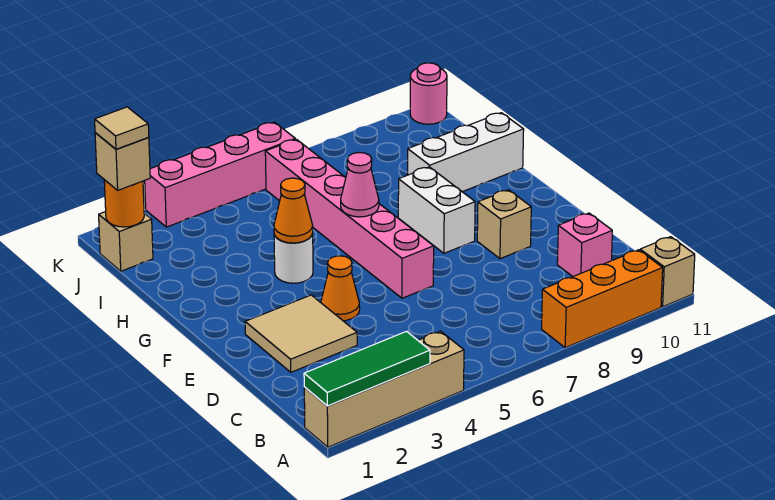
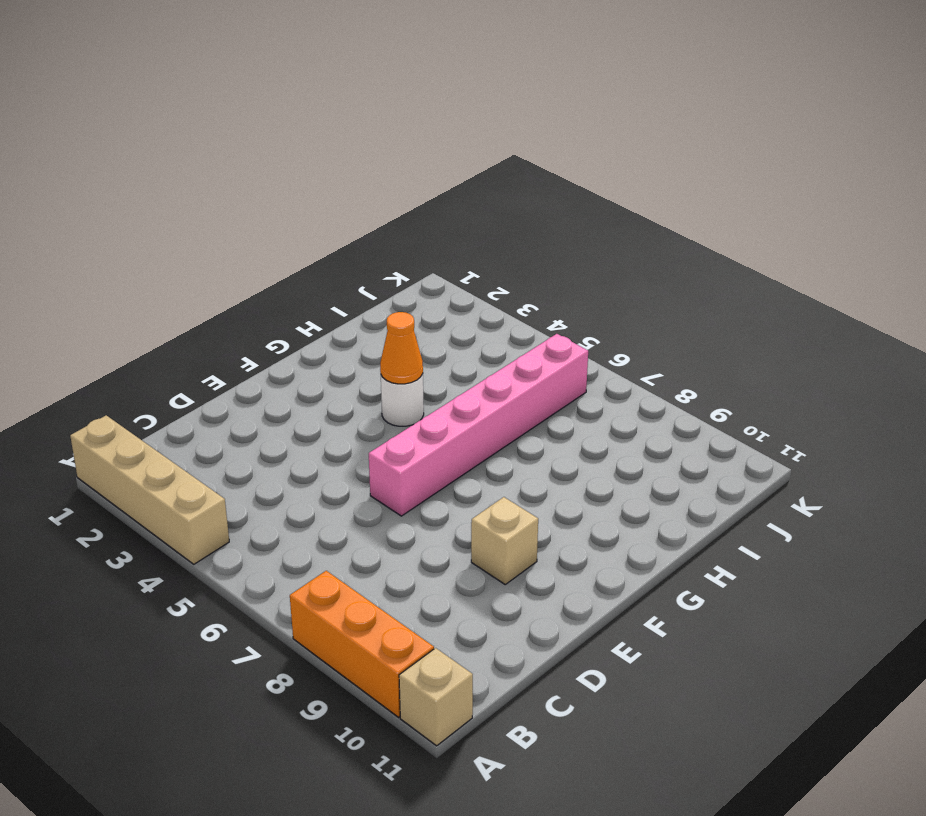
none -> pink 1x1 brick [557,213,612,276]
none -> tan 2x2 tile [245,295,357,372]
none -> orange 1x1 cone [321,256,360,321]

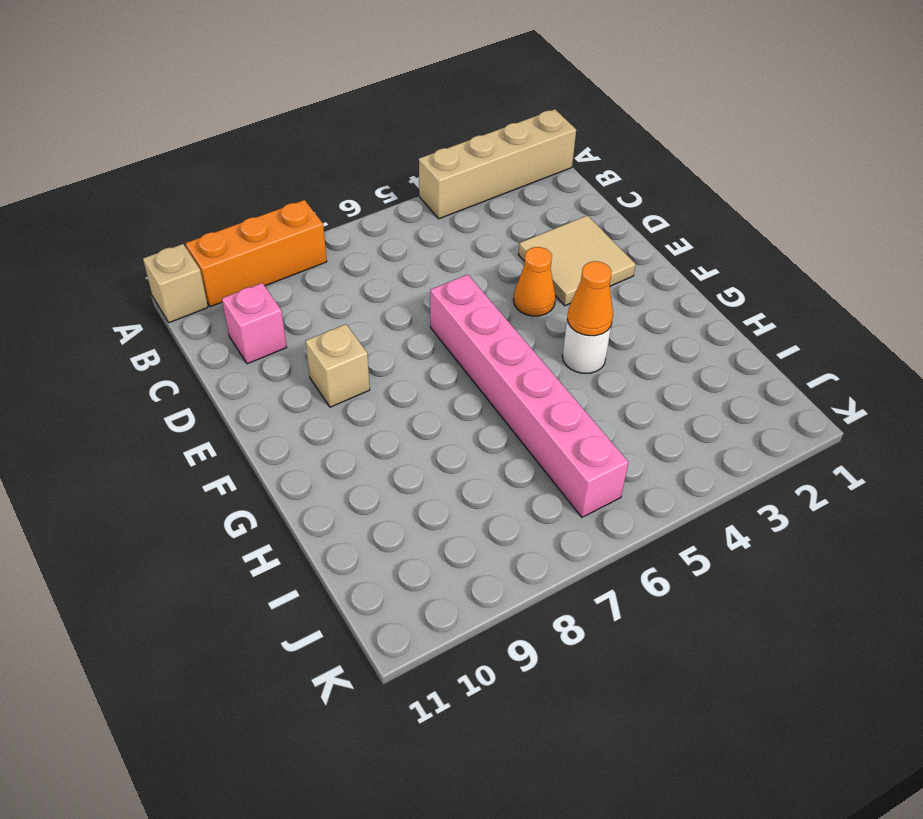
none -> white 1x2 brick [398,167,475,253]
none -> white 1x3 brick [408,113,524,192]
none -> tan 1x1 brick [99,212,153,271]

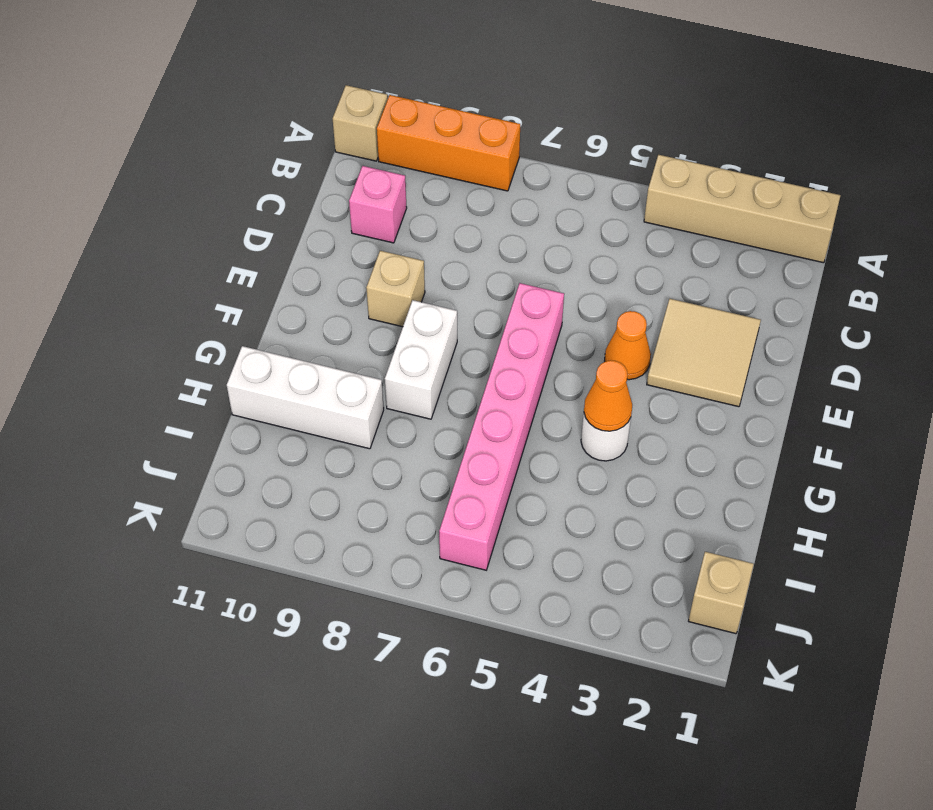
none -> pink 1x4 brick [145,122,295,227]
none -> pink 1x1 round brick [410,63,447,124]
none -> green 1x3 tile [304,331,430,406]

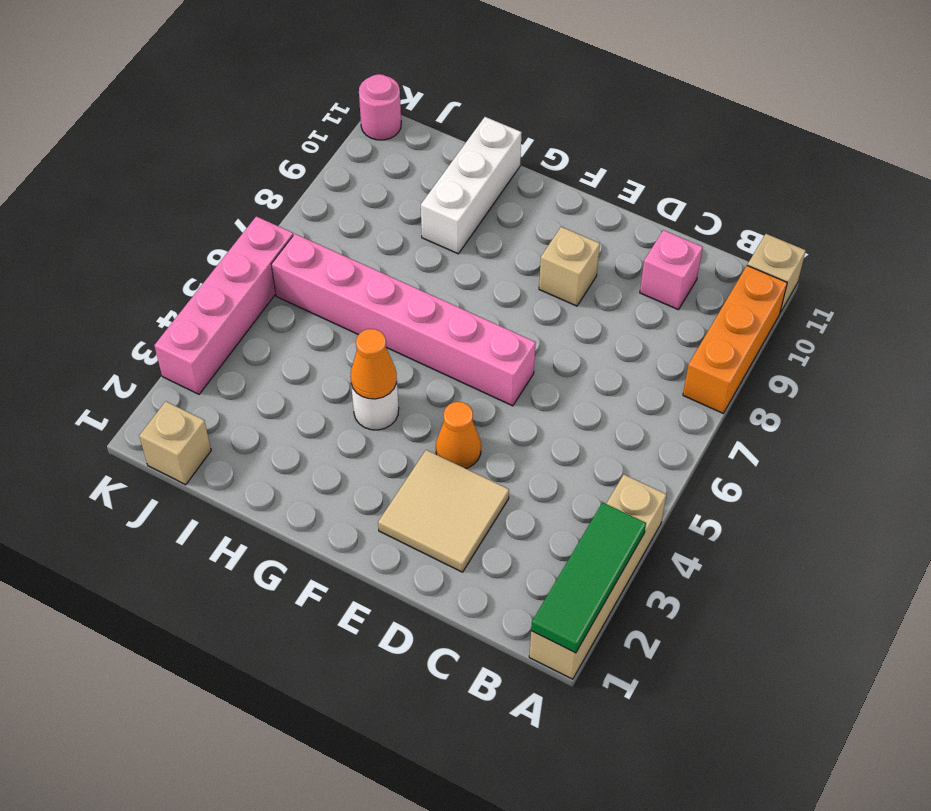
none -> white 1x2 brick [398,167,475,253]
none -> pink 1x1 cone [341,153,379,217]
none -> orange 1x1 round brick [104,180,144,227]

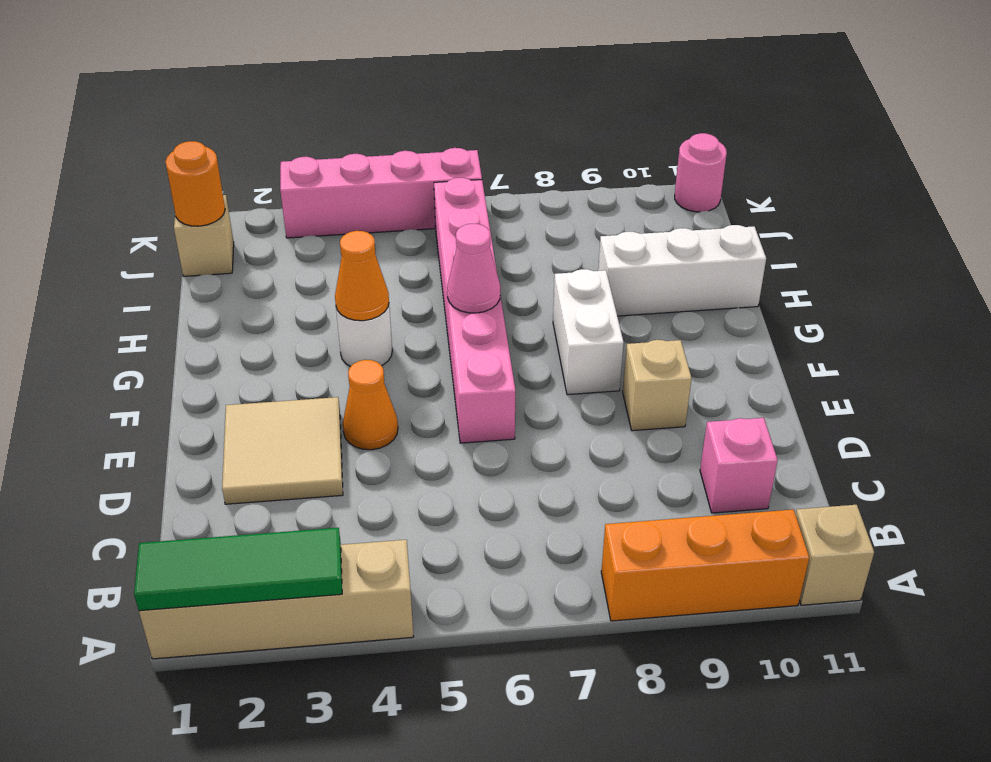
none -> tan 1x1 brick [95,133,150,190]
none -> tan 1x1 tile [95,107,149,149]

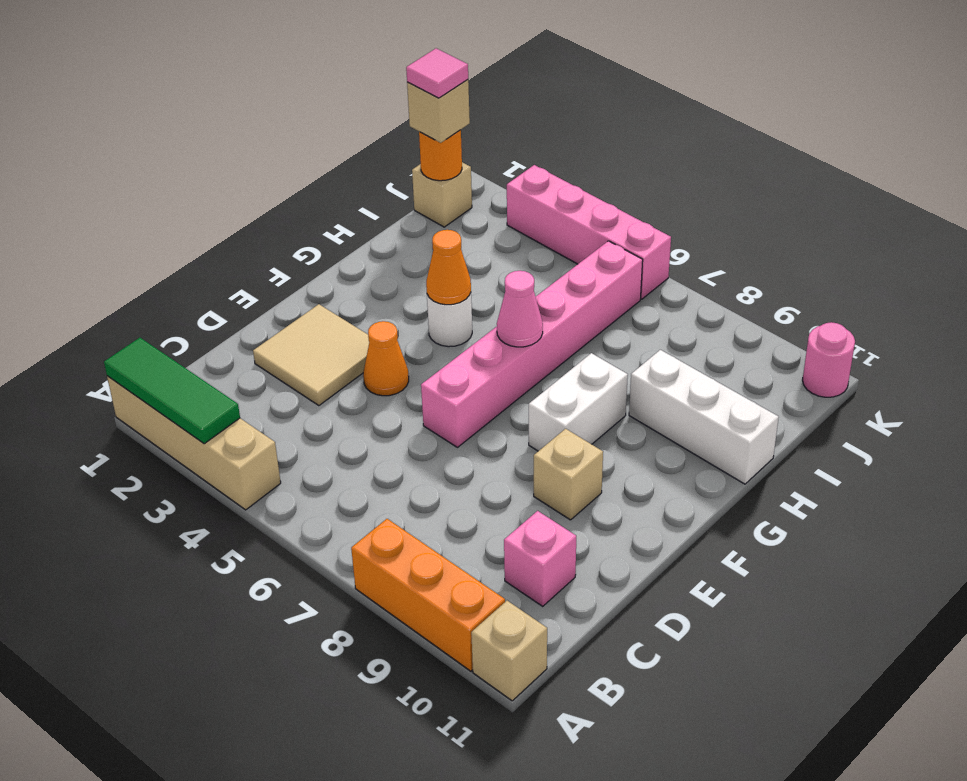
pink 1x1 tile [406,48,468,98] -> tan 1x1 tile [95,107,149,149]

